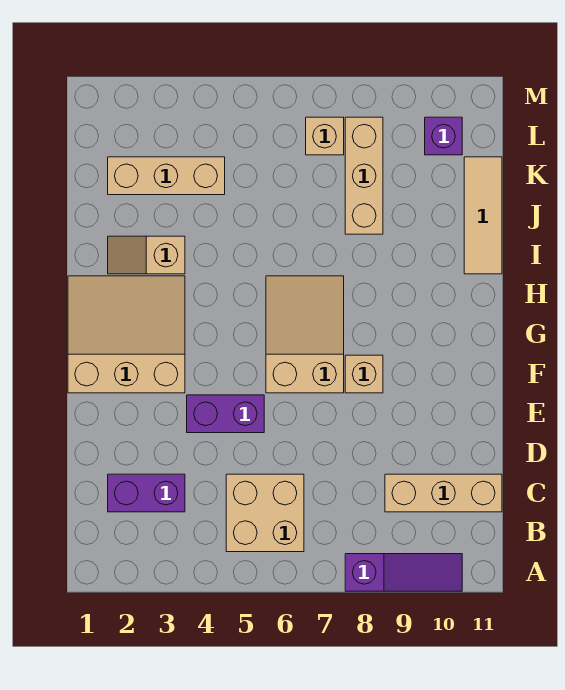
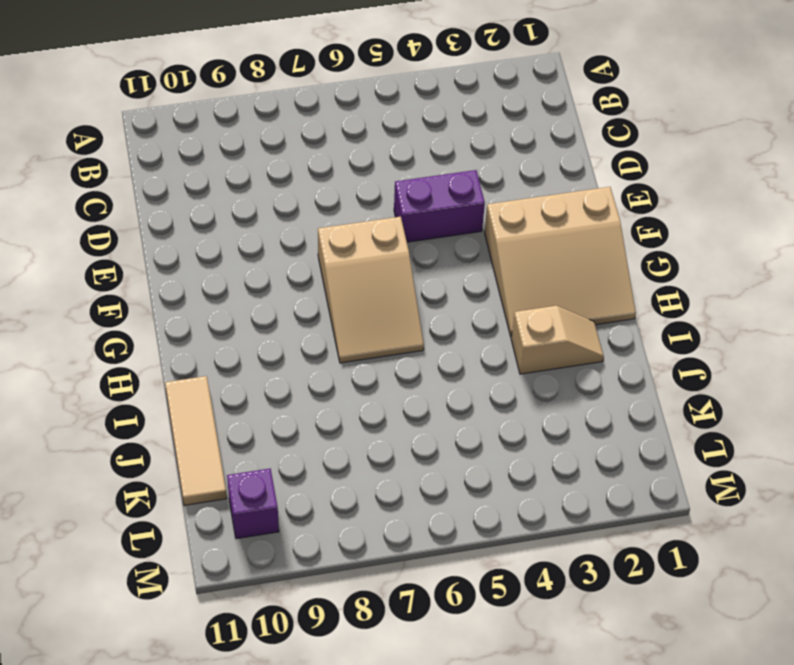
none -> purple 1x3 slope [345,554,462,591]
none -> tan 2x2 brick [226,474,304,552]
none -> purple 1x2 brick [108,474,185,512]

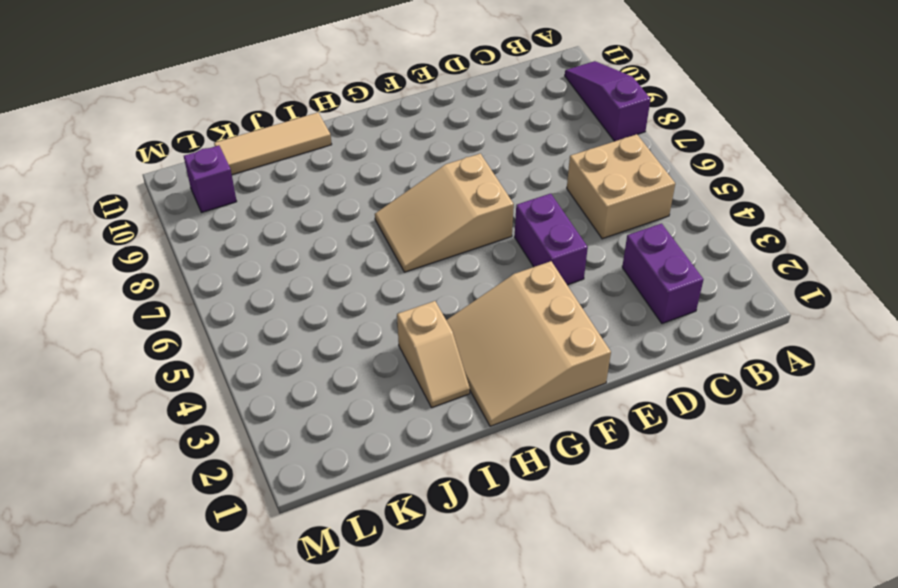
none -> tan 1x3 brick [385,474,502,512]
none -> tan 1x1 brick [345,355,383,393]
none -> tan 1x3 brick [345,117,383,234]

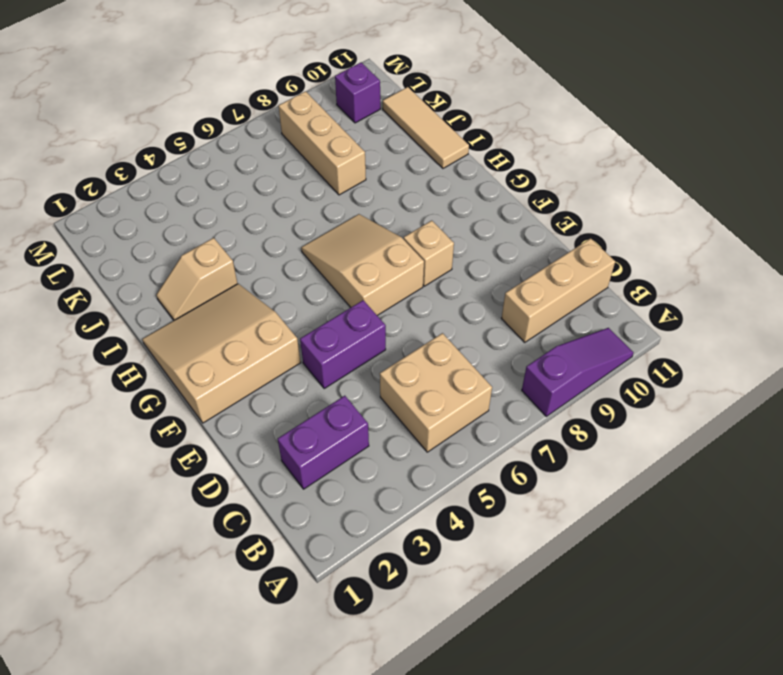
none -> tan 1x3 brick [108,157,225,195]
none -> tan 1x1 brick [306,117,344,155]

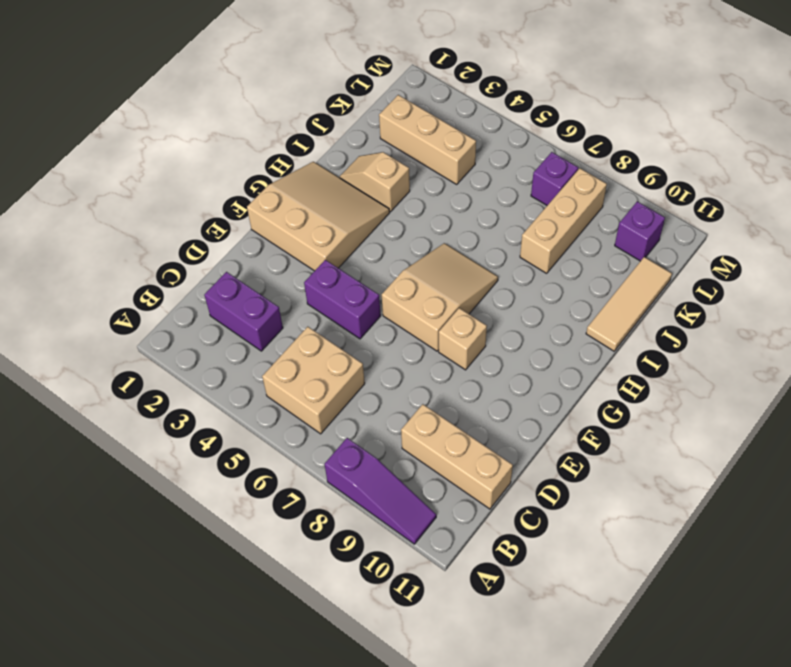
purple 1x1 brick [531,152,578,205] -> tan 1x1 brick [306,117,344,155]

